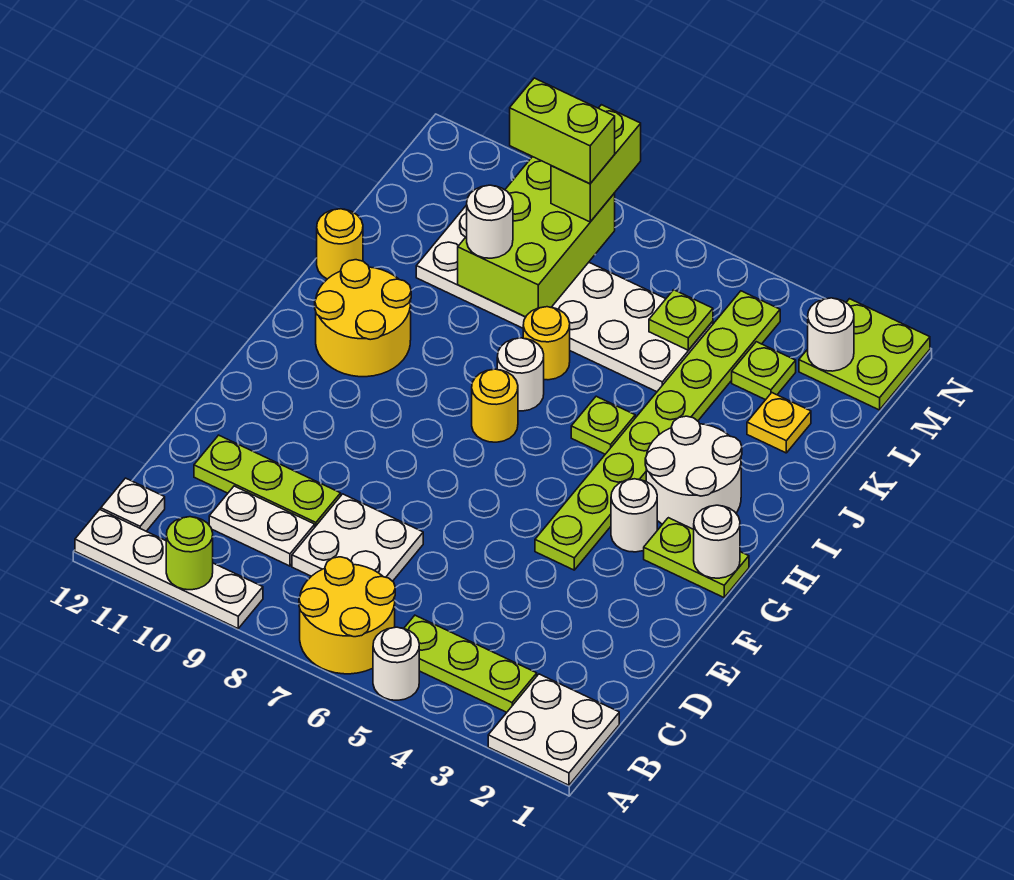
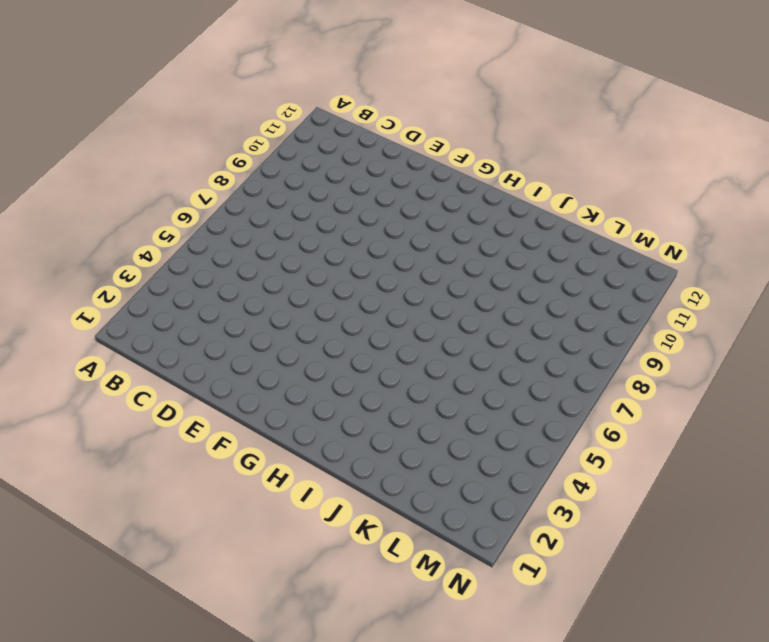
none -> white 2x2 plate [488,674,619,785]
none -> white 1x1 round brick [373,627,419,700]
none -> yellow 2x2 round brick [299,557,395,674]
none -> white 1x4 plate [75,509,263,628]

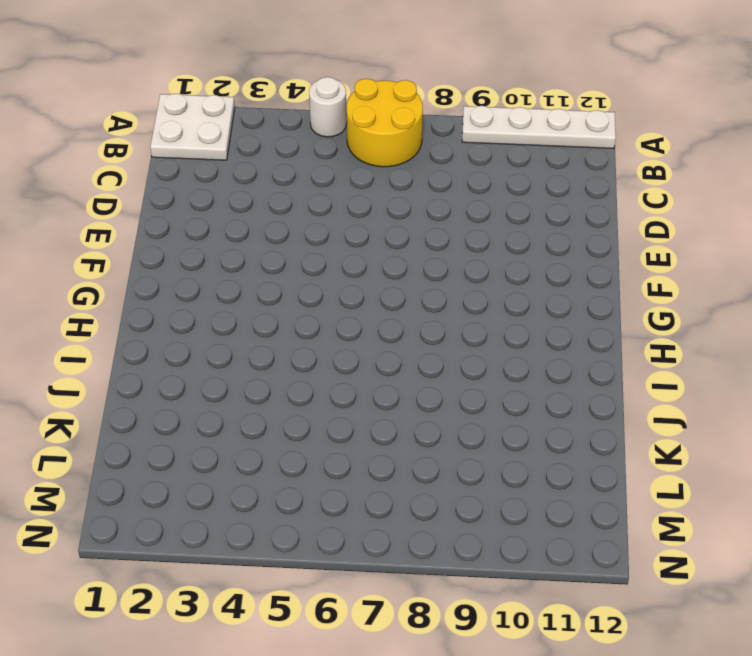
none -> lime 1x3 plate [404,615,537,712]
none -> white 1x1 plate [101,478,165,531]
none -> white 2x2 plate [292,494,423,581]
none -> white 1x2 plate [209,486,315,566]

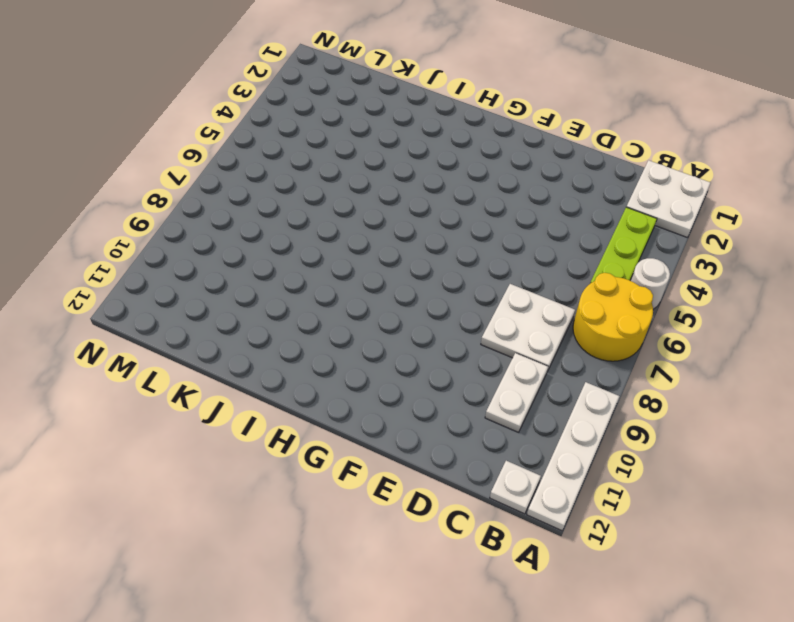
none -> lime 1x3 plate [194,435,341,527]
none -> lime 1x8 plate [535,291,780,570]
none -> lime 1x2 plate [644,518,749,597]
none -> white 1x1 round brick [611,479,657,552]

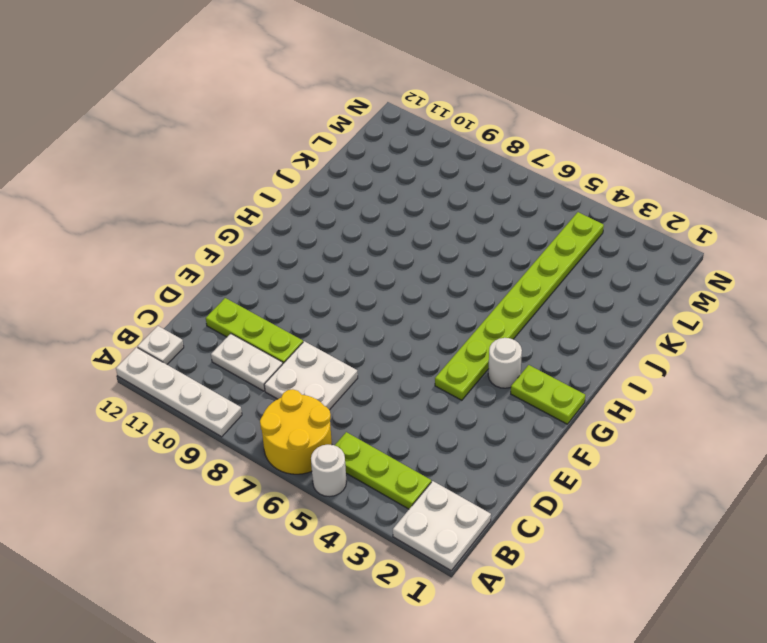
none -> white 2x2 round brick [645,416,742,529]
none -> yellow 1x1 round brick [472,369,518,442]
none -> yellow 2x2 round brick [315,260,411,377]
none -> lime 1x1 plate [571,396,635,454]

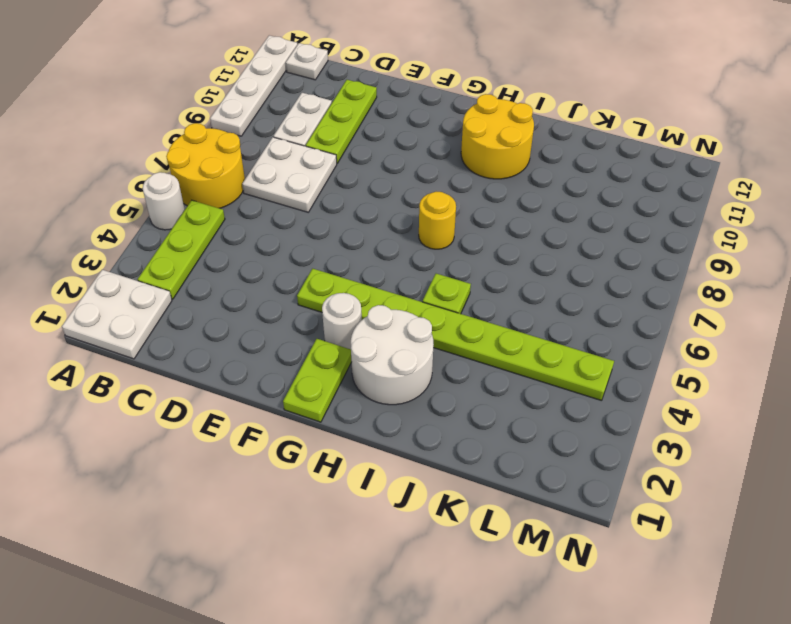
none -> white 1x1 round brick [497,338,544,411]
none -> yellow 1x1 round brick [523,307,570,380]
none -> yellow 1x1 round brick [317,209,363,279]
none -> yellow 1x1 plate [747,393,811,453]

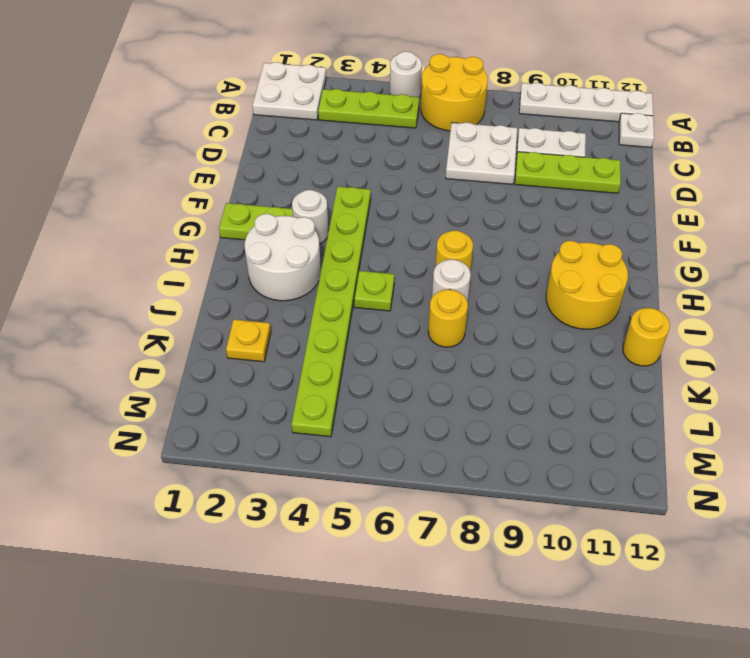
none -> white 2x6 plate [416,205,713,392]
none -> lime 1x1 plate [732,342,796,400]
none -> lime 2x2 plate [799,299,930,410]
none -> lime 1x1 round brick [166,517,213,590]

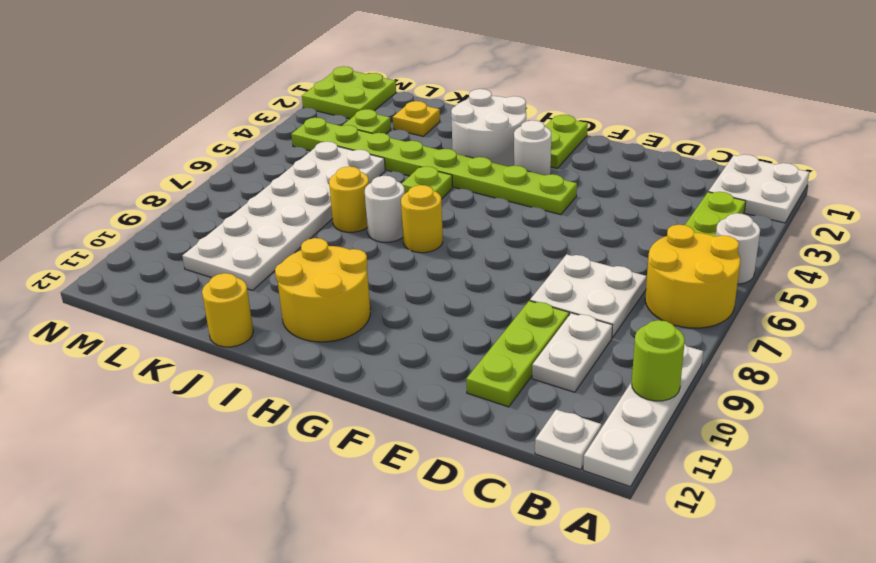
none -> white 1x1 round brick [694,505,740,578]
none -> lime 2x3 brick [458,157,615,317]
none -> lime 1x1 plate [649,290,713,350]
none -> white 1x1 round brick [808,298,854,371]

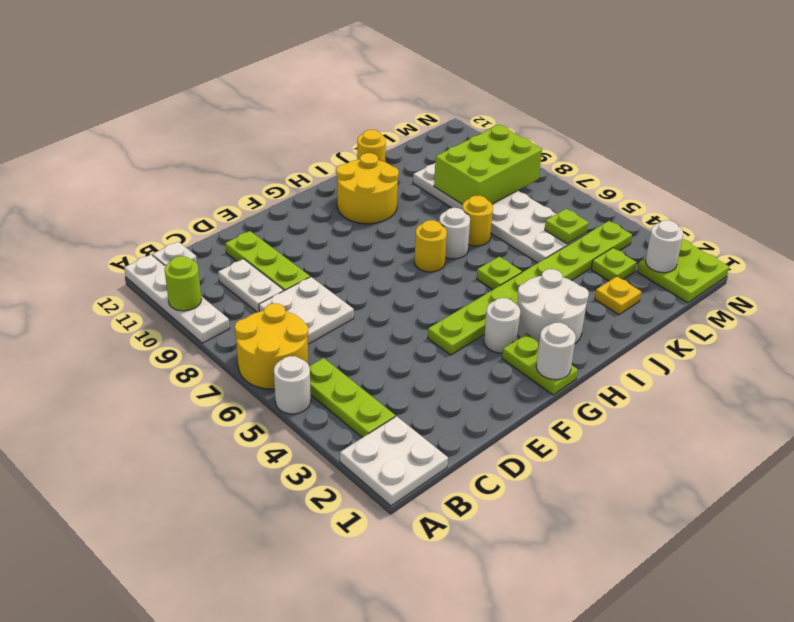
none -> white 1x1 round brick [467,185,513,258]
none -> lime 1x2 brick [551,105,641,222]
none -> lime 1x2 brick [510,78,615,184]

